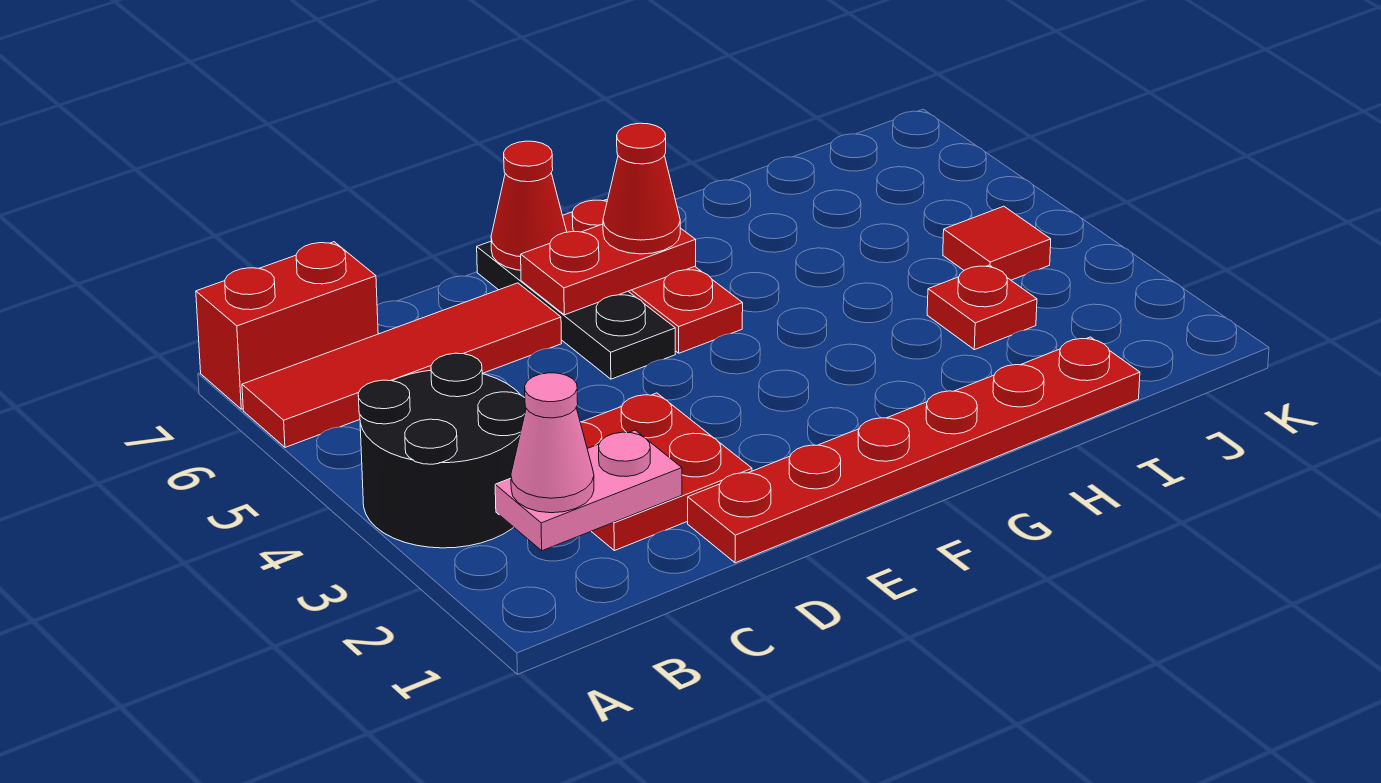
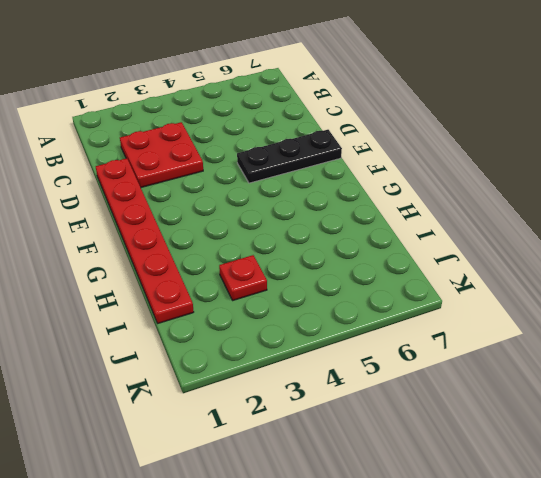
none -> black 2x2 round brick [358,353,526,548]
none -> red 1x4 tile [242,283,562,447]
none -> red 1x2 brick [196,242,378,409]

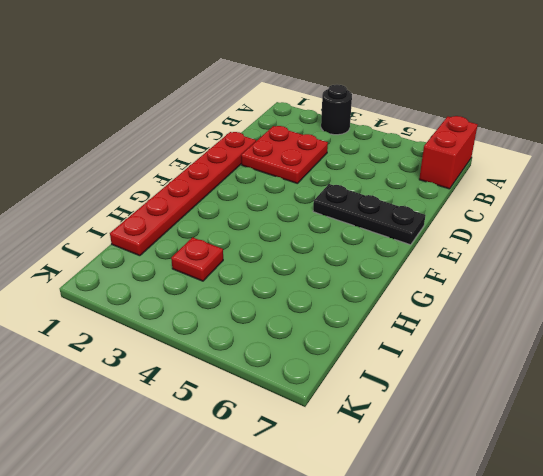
black 1x1 round brick [321,85,352,135] -> black 2x2 round brick [358,353,526,548]
none -> red 1x4 tile [242,283,562,447]
none -> red 1x3 plate [563,200,743,353]
none -> red 1x1 tile [943,206,1051,280]

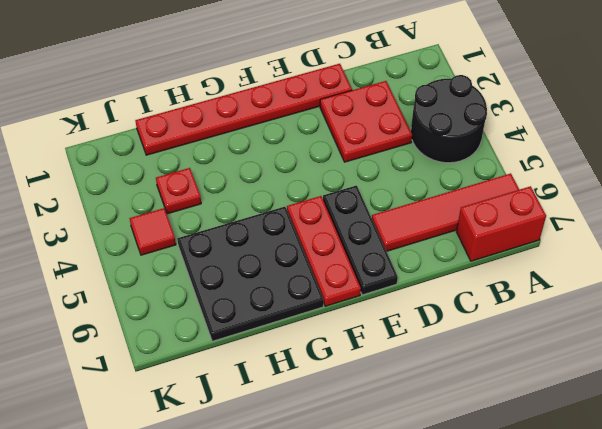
black 3x3 plate [177,207,324,341] -> none
none -> pink 1x2 plate [495,430,682,551]
none -> red 1x2 plate [521,224,696,315]
none -> red 1x1 cone [491,141,567,270]

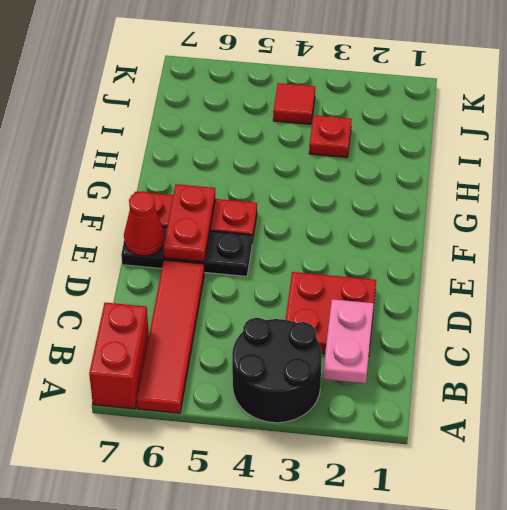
none -> red 1x6 plate [688,337,1140,563]
none -> pink 1x1 cone [511,373,594,513]
none -> red 1x1 cone [603,123,680,254]

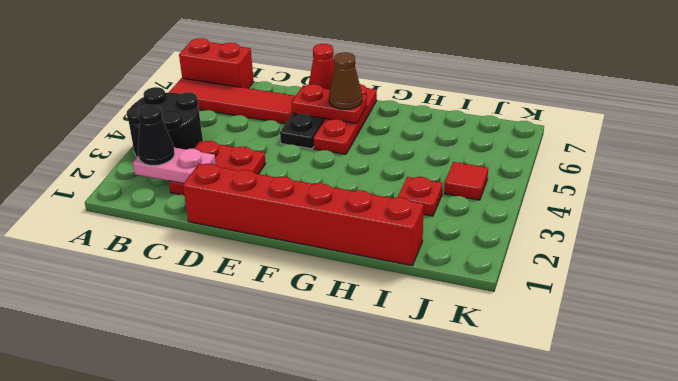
black 1x1 cone [138,105,175,166] -> pink 1x1 cone [511,373,594,513]
red 1x6 brick [183,164,424,266] -> red 1x6 plate [688,337,1140,563]
brown 1x1 cone [329,52,362,109] -> red 1x1 cone [603,123,680,254]

